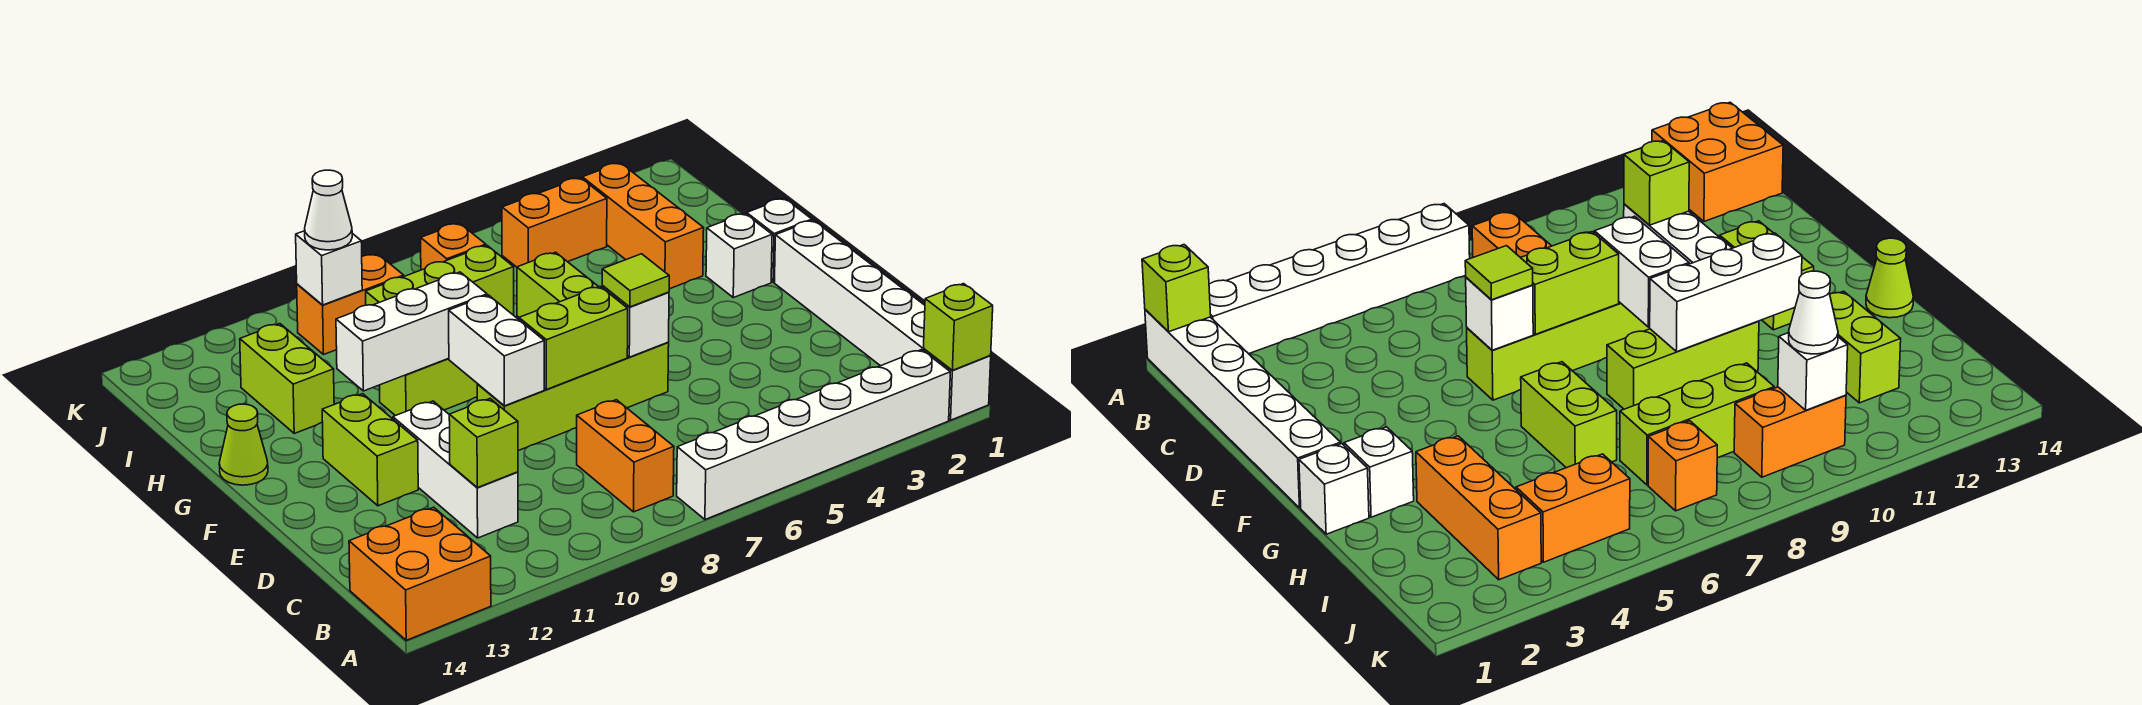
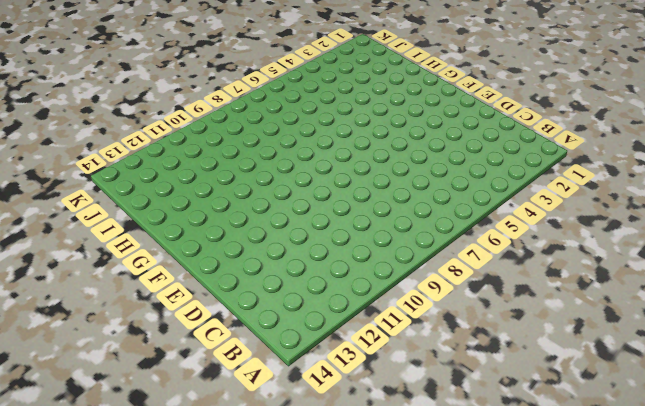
none -> white 1x6 brick [774,220,991,420]
none -> white 1x6 brick [677,350,950,520]
none -> orange 2x2 brick [349,507,491,640]

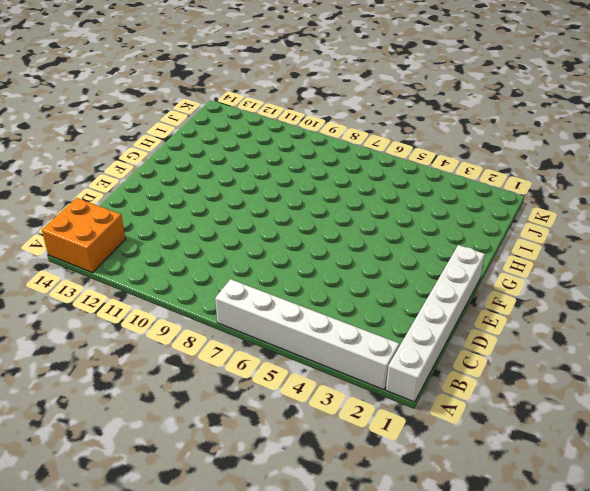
none -> orange 1x2 brick [577,400,674,512]
none -> white 1x3 brick [393,401,518,538]
none -> lime 1x4 brick [477,342,669,451]

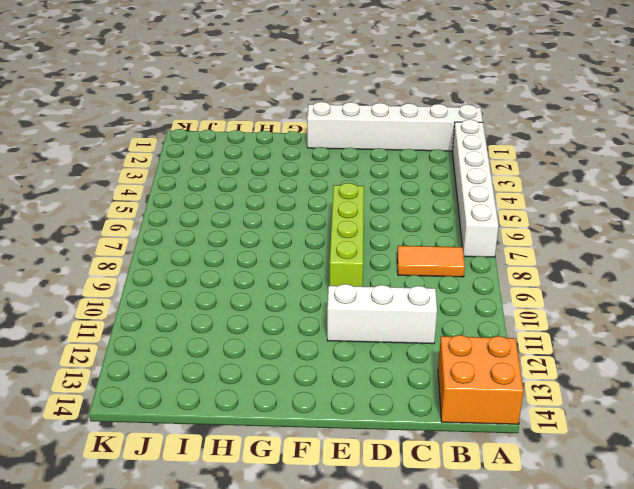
orange 1x2 tile [397,246,465,277] -> orange 1x2 brick [577,400,674,512]
none -> lime 1x2 brick [322,394,418,506]
none -> white 1x1 brick [747,198,812,282]
none -> white 1x1 brick [706,213,772,298]

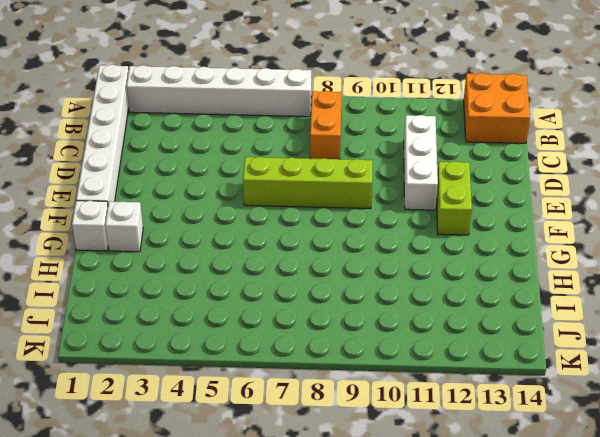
none -> lime 1x2 brick [517,252,598,317]
none -> lime 1x3 brick [379,358,477,416]
none -> lime 1x1 cone [219,404,268,485]

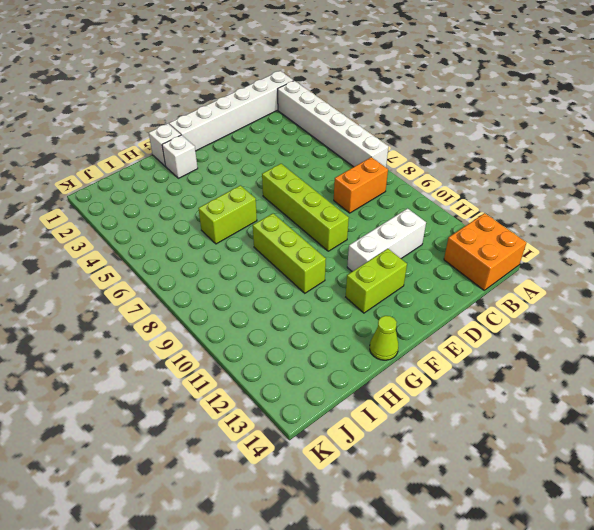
none -> orange 1x3 brick [582,163,704,289]
none -> lime 1x2 brick [240,324,334,433]
none -> lime 1x3 brick [366,245,514,315]

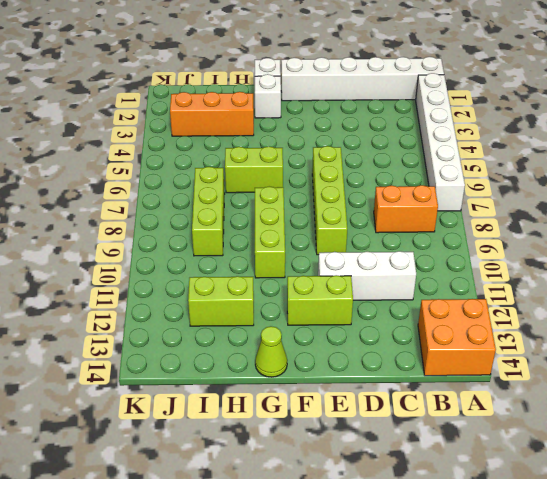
none -> orange 1x2 brick [502,178,607,267]
none -> orange 1x1 brick [421,223,486,270]
none -> orange 1x2 brick [297,254,404,354]

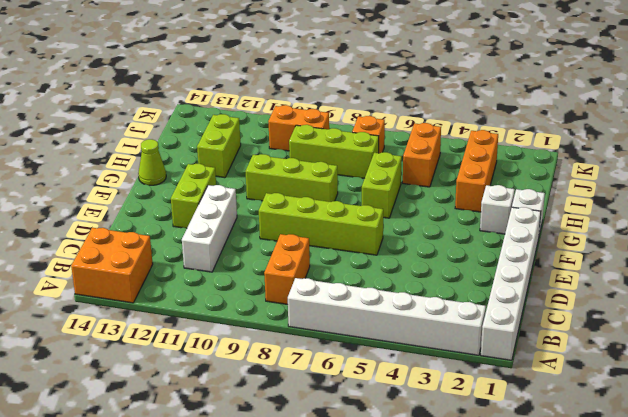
orange 1x2 brick [403,123,441,187] -> orange 1x2 brick turned to [502,178,607,267]
none -> lime 1x1 brick [924,284,993,370]
none -> lime 1x1 brick [449,399,518,488]
none -> white 1x1 brick [602,286,669,357]

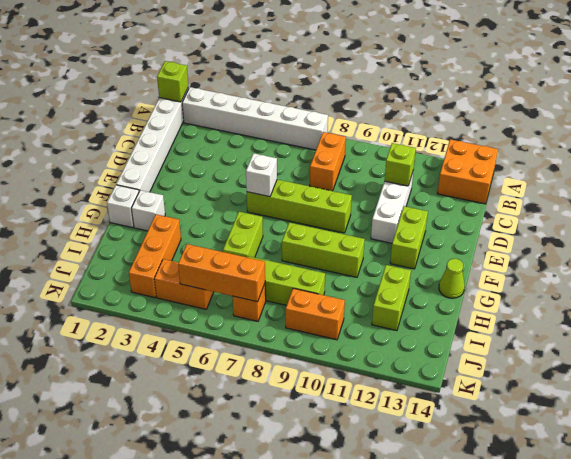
orange 1x3 brick [178,244,265,302] -> none
none -> lime 1x2 brick [519,287,628,390]
none -> white 1x2 brick [449,295,544,406]
none -> white 1x3 brick [336,272,487,391]

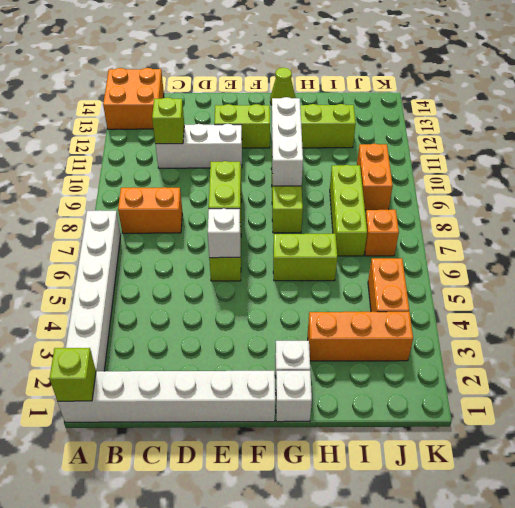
none -> white 1x2 brick [449,295,544,406]
none -> white 1x1 brick [296,231,362,305]
none -> lime 1x1 tile [602,254,669,307]

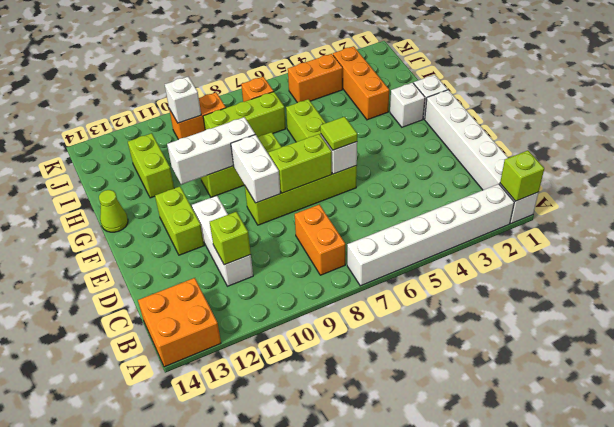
none -> white 1x1 cone [305,170,352,250]

